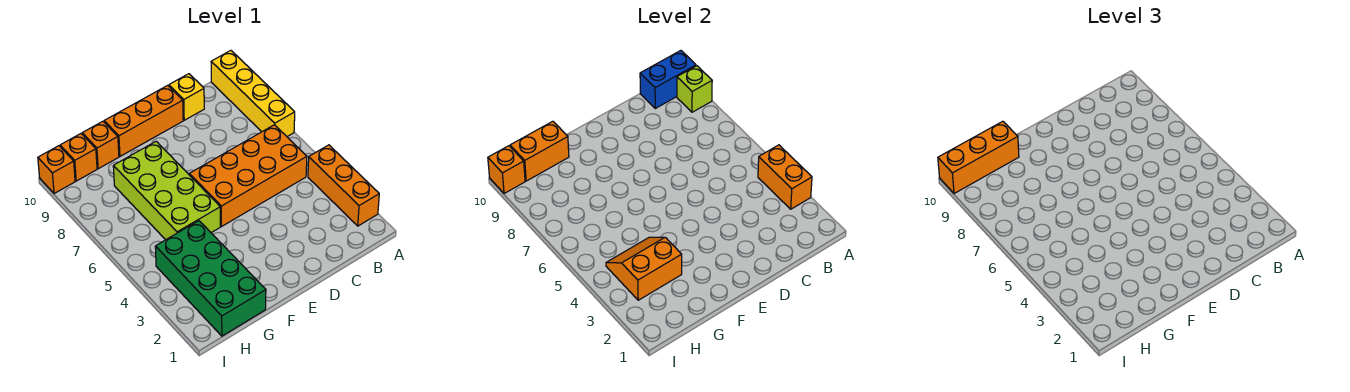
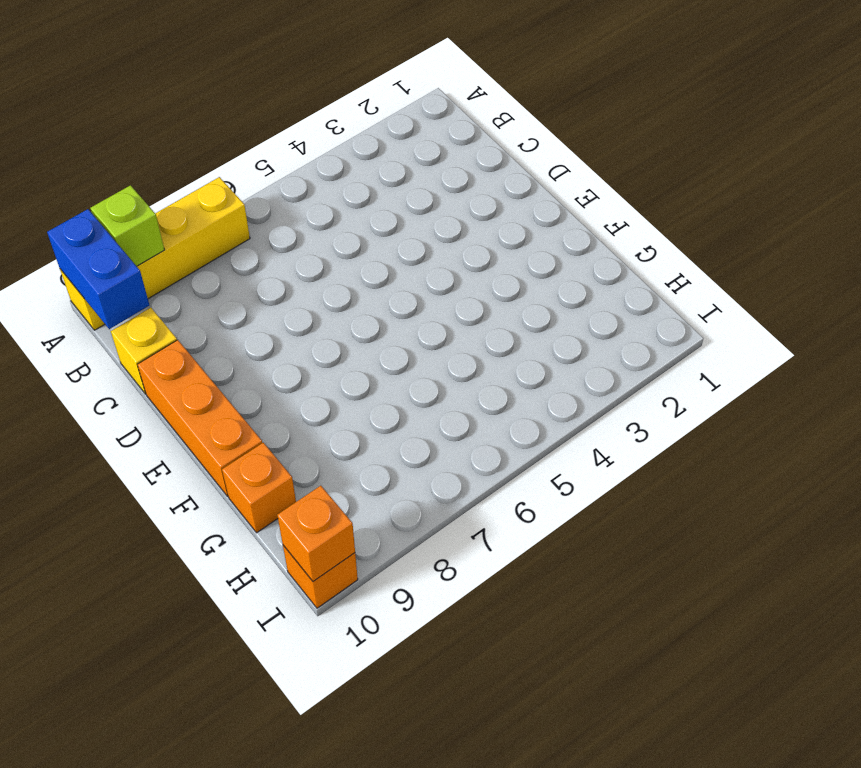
none -> orange 1x3 brick [308,145,379,226]
none -> orange 2x4 brick [189,125,307,227]
none -> lime 2x4 brick [113,141,220,240]

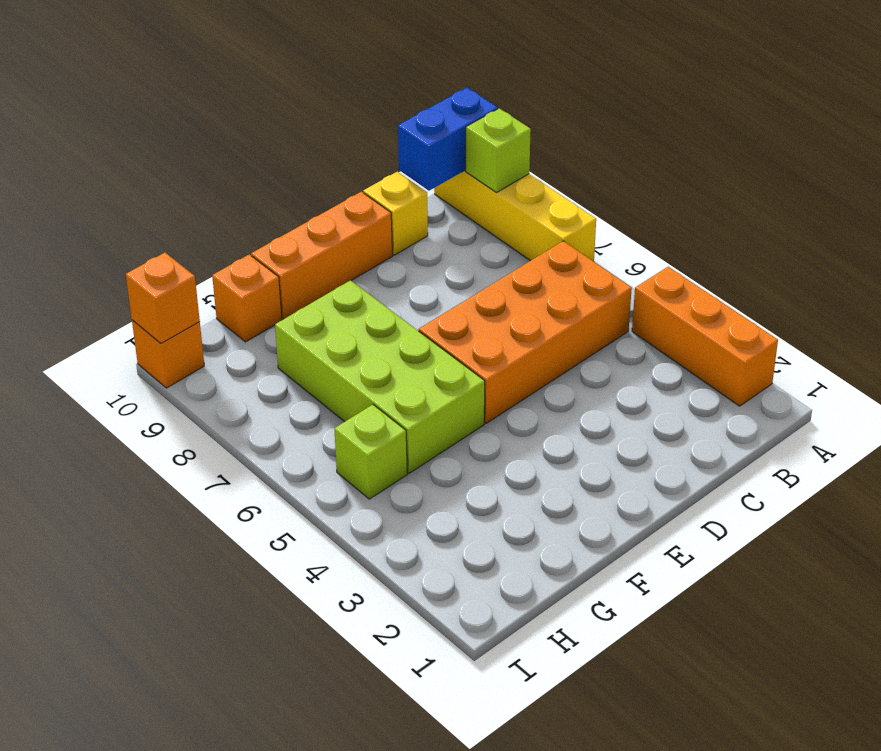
lime 1x1 brick [334,405,407,499] -> none
none -> green 2x4 brick [155,221,266,336]
none -> orange 1x1 brick [60,134,97,181]
none -> orange 1x2 brick [758,145,812,209]

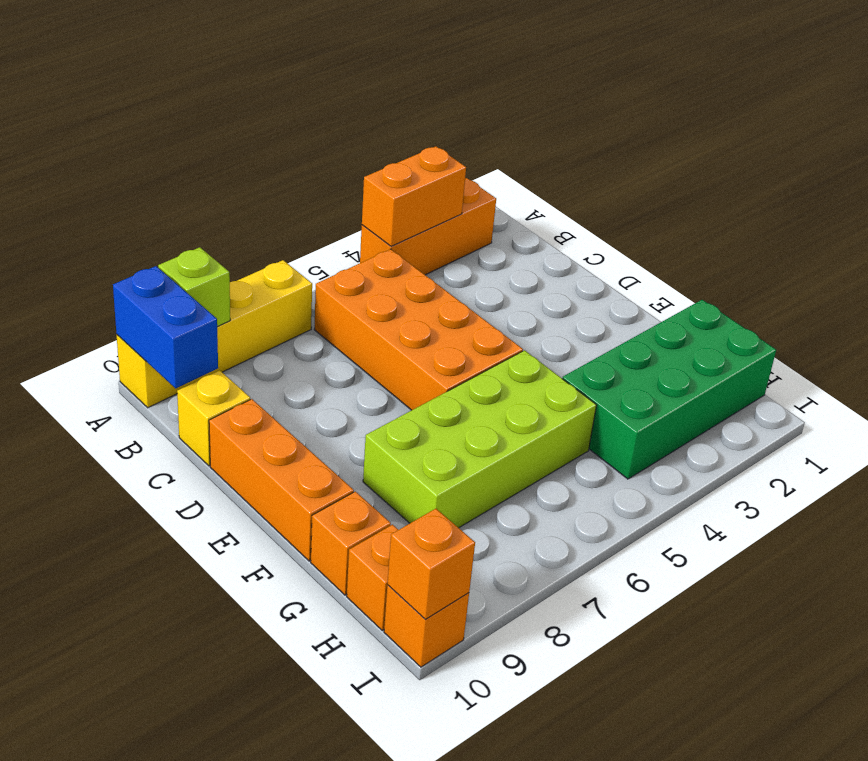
none -> orange 2x2 slope [606,237,682,300]
none -> orange 1x2 brick [510,121,569,181]
none -> orange 1x3 brick [938,121,1019,194]

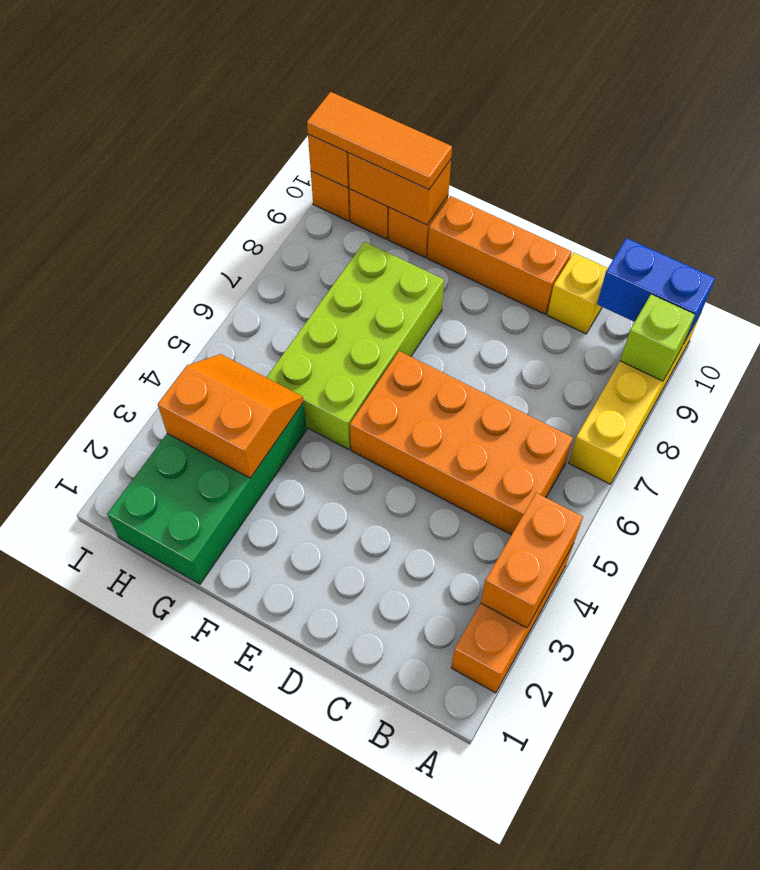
orange 1x3 tile [307,92,452,190] -> orange 1x3 brick [938,121,1019,194]

